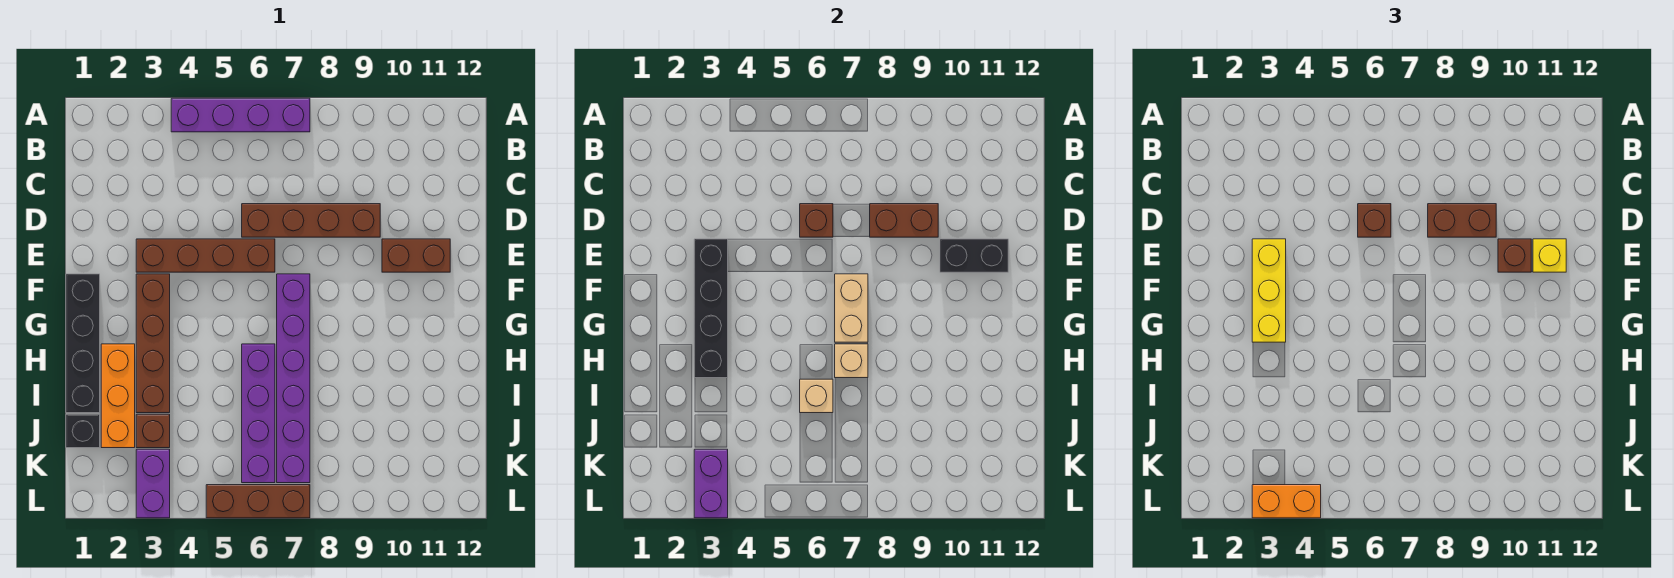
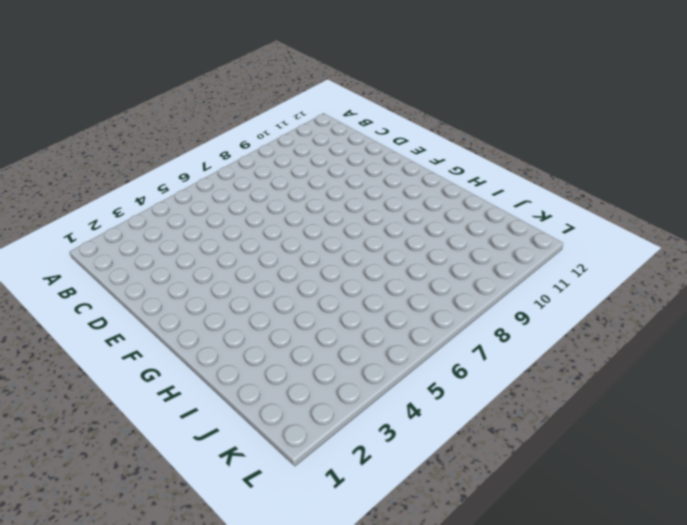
none -> purple 1x4 brick [171,98,310,132]
none -> brown 1x4 brick [242,204,380,237]
none -> brown 1x4 brick [136,239,275,272]

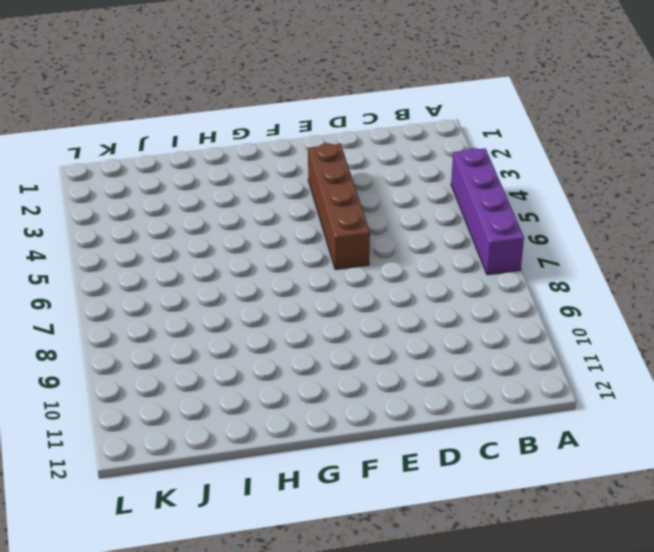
none -> brown 1x4 brick [242,204,380,237]
none -> brown 1x2 brick [382,239,450,272]
none -> black 1x4 brick [66,274,100,413]

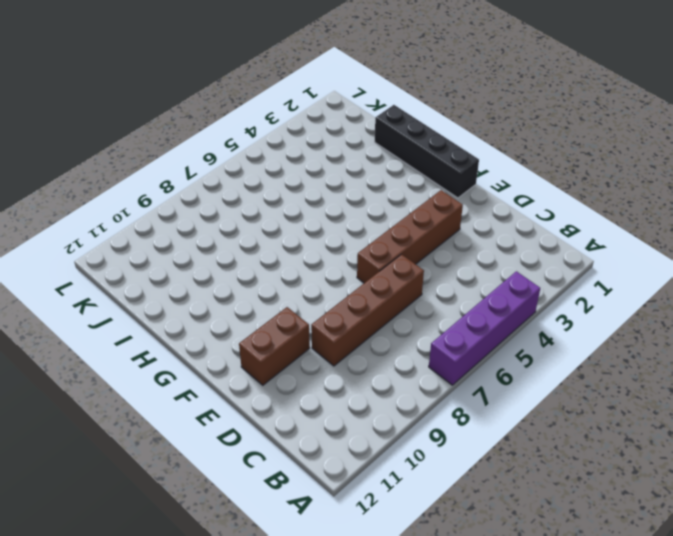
none -> brown 1x4 brick [136,274,170,413]
none -> purple 1x6 brick [277,274,310,483]
none -> orange 1x3 brick [101,344,135,448]

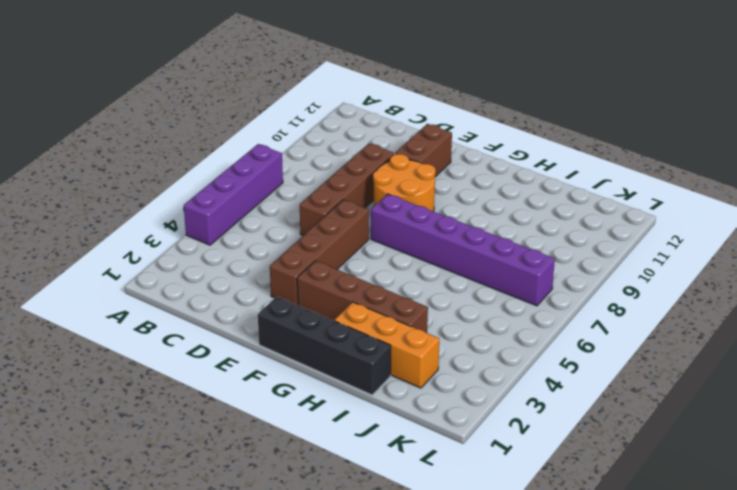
orange 2x2 round brick [373,154,436,212] -> none
none -> purple 1x4 brick [242,344,275,483]
none -> black 1x1 brick [66,414,100,448]
none -> brown 1x1 brick [136,414,170,448]

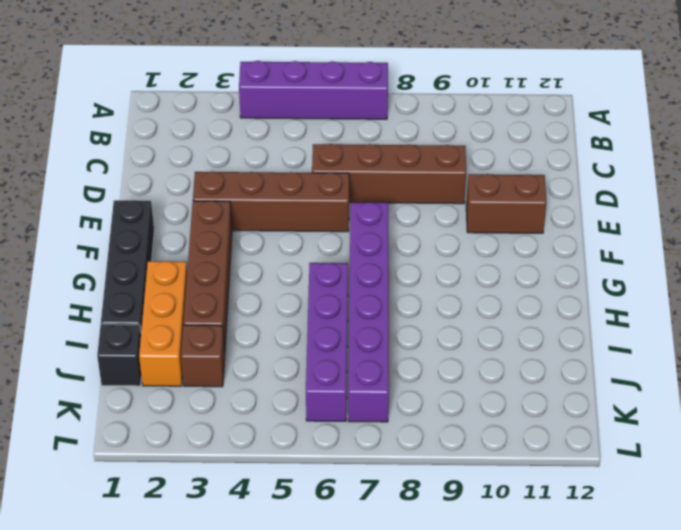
none -> purple 1x2 brick [136,449,170,518]
none -> brown 1x3 brick [206,485,310,518]
none -> brown 1x1 brick [800,204,833,237]

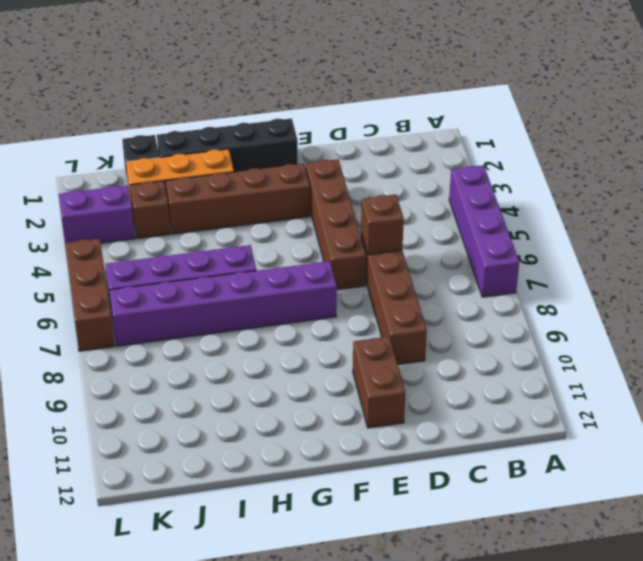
none -> brown 1x2 brick [870,204,938,237]
none -> black 1x4 brick [694,239,728,378]
none -> black 1x2 brick [940,239,1008,272]

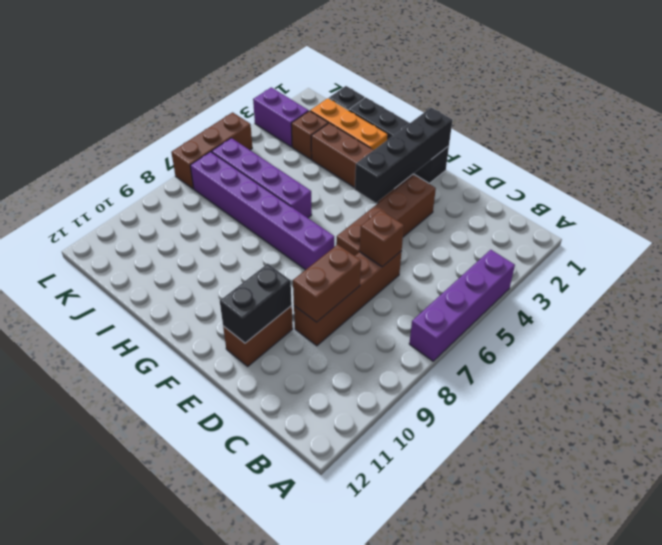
black 1x4 brick [355,108,452,203] -> black 1x4 brick turned to [694,239,728,378]
none -> tan 1x2 brick [835,274,868,342]
none -> tan 1x1 brick [835,344,868,378]
none -> tan 1x1 brick [800,379,833,413]

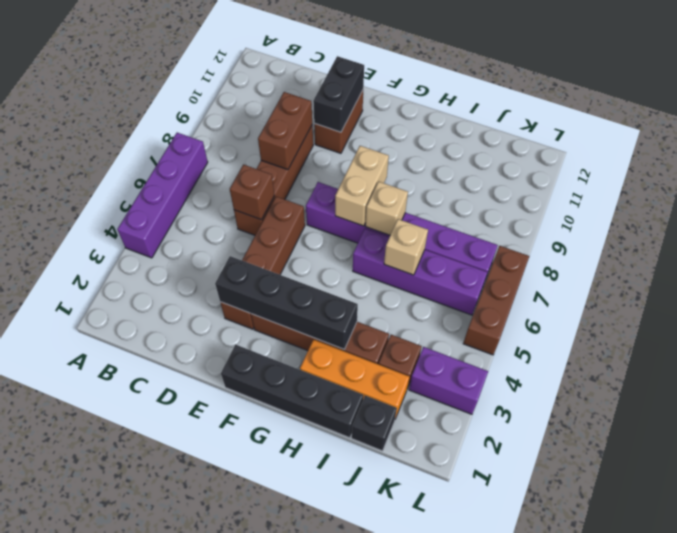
tan 1x2 brick [335,146,389,226] -> tan 1x2 brick turned to [835,274,868,342]
none -> purple 1x2 brick [694,449,728,518]
none -> brown 1x1 brick [1358,204,1391,237]
none -> brown 1x2 brick [1428,204,1496,237]

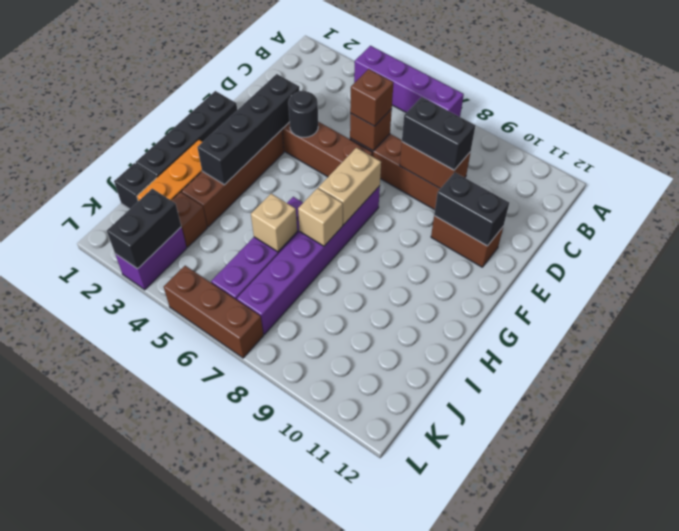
black 1x2 brick [402,97,475,170] -> brown 1x2 brick [1428,204,1496,237]
black 1x1 round brick [288,91,318,137] -> none
black 1x2 brick [107,189,181,269] -> purple 1x2 brick [694,449,728,518]
none -> yellow 1x3 brick [1252,239,1286,342]
none -> brown 1x1 brick [1498,239,1531,272]
none -> yellow 1x1 brick [1533,239,1566,272]

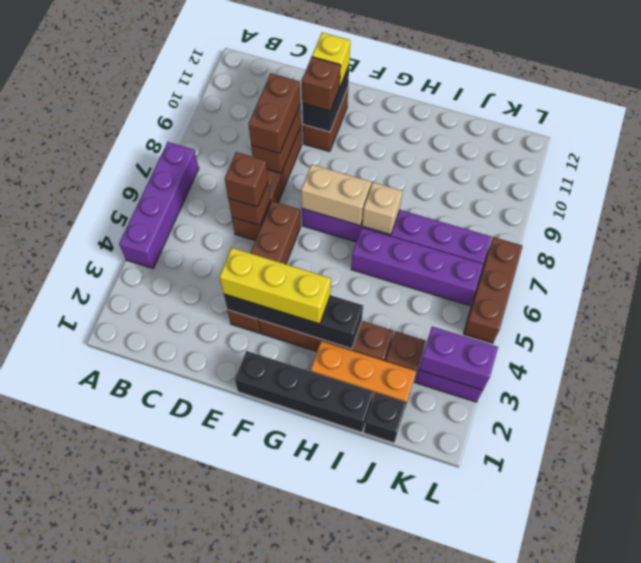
none -> tan 1x1 brick [800,379,833,413]
none -> orange 1x2 brick [1252,485,1321,518]

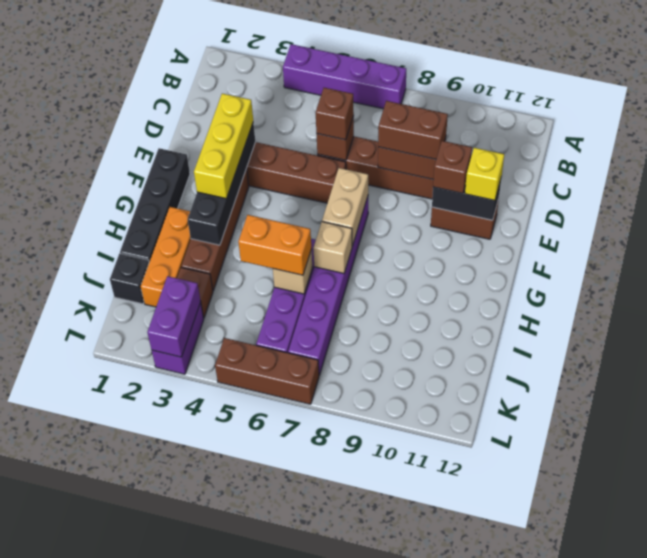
orange 1x2 brick [238,215,311,275] -> orange 1x2 brick moved to [1252,485,1321,518]

